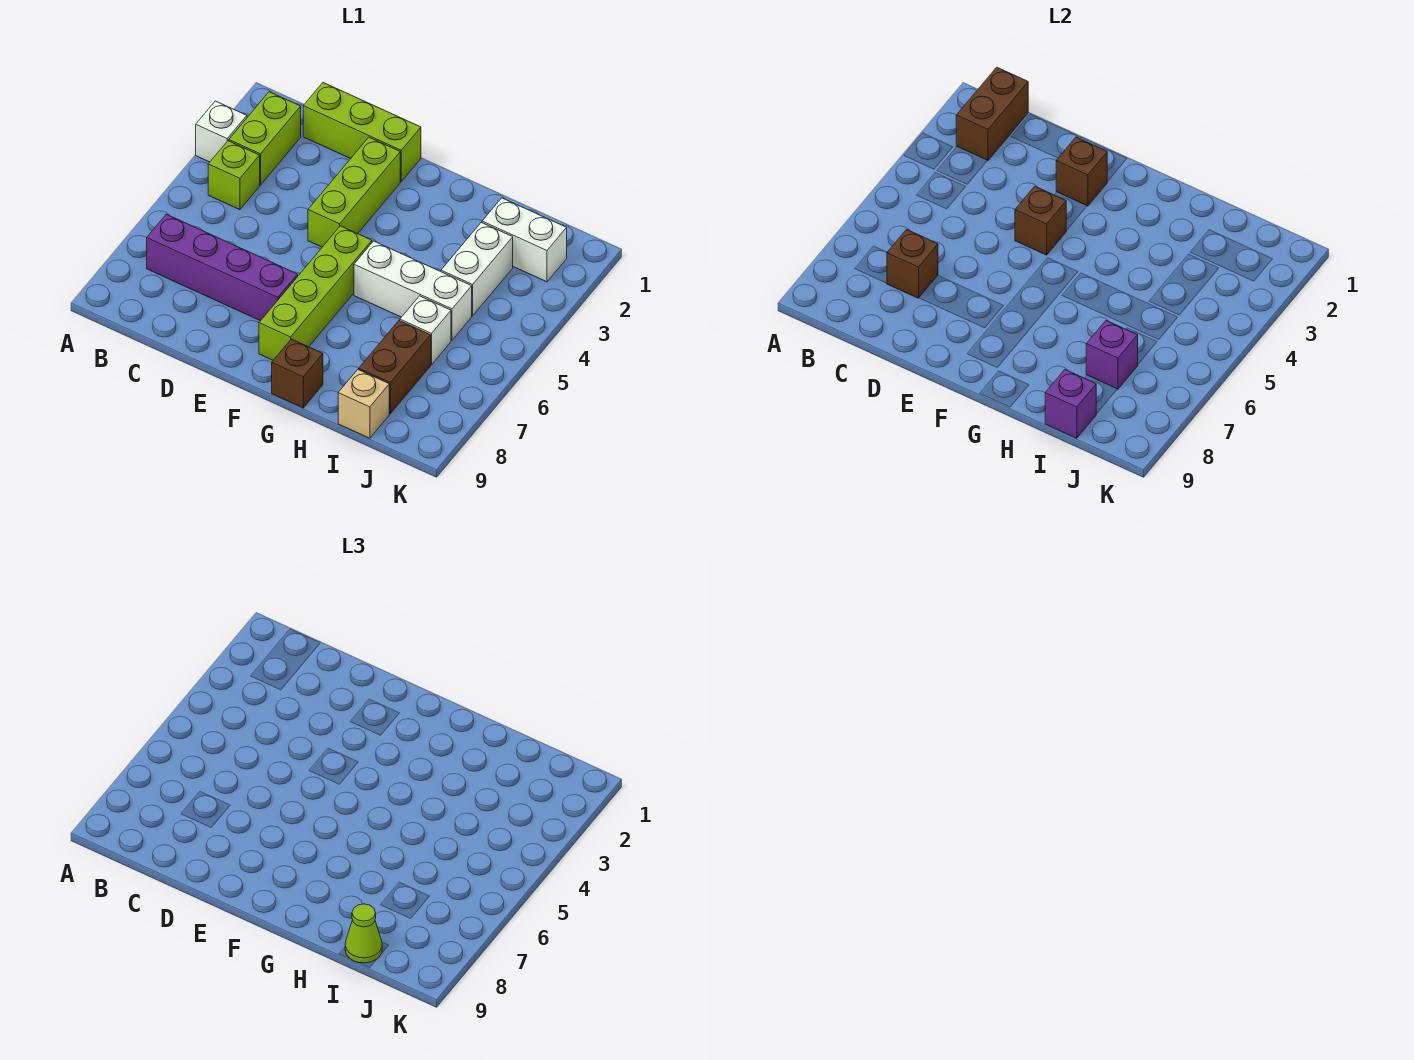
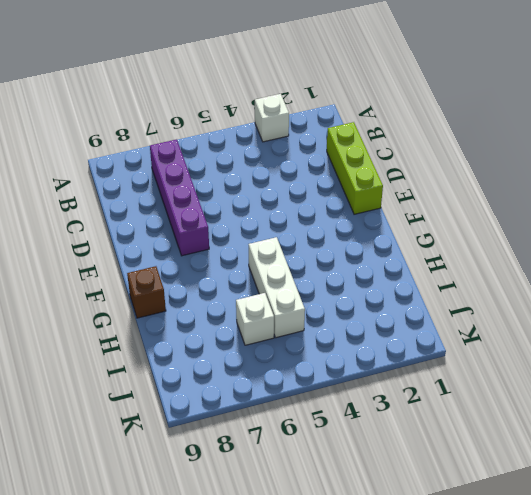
none -> lime 1x2 brick [229,92,301,185]
none -> lime 1x1 brick [208,141,260,210]
none -> lime 1x3 brick [308,137,400,247]

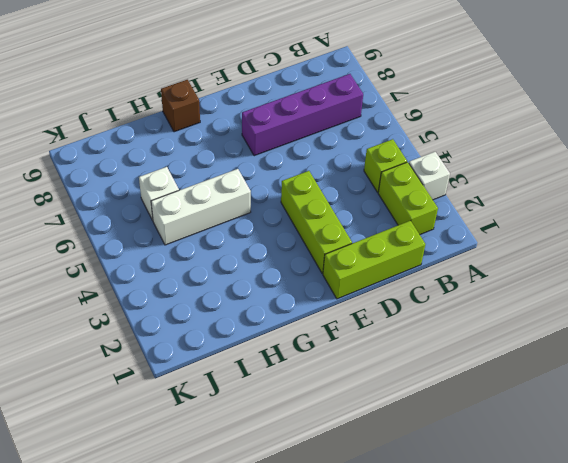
none -> lime 1x4 brick [259,226,372,360]
none -> white 1x2 brick [482,198,567,282]
none -> white 1x2 brick [441,222,513,316]

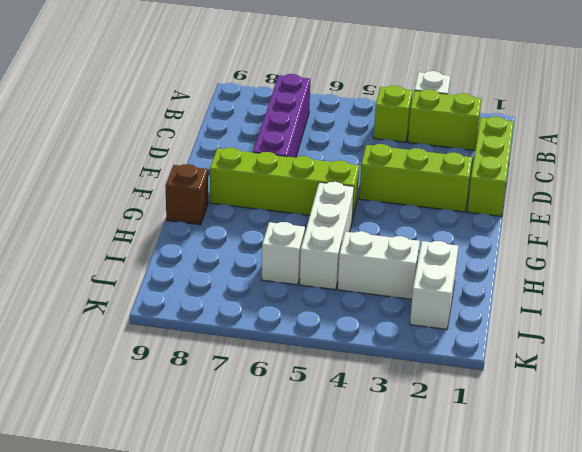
none -> brown 1x2 brick [359,321,431,414]
none -> tan 1x1 brick [338,369,389,438]
none -> brown 1x2 brick [956,67,1028,161]

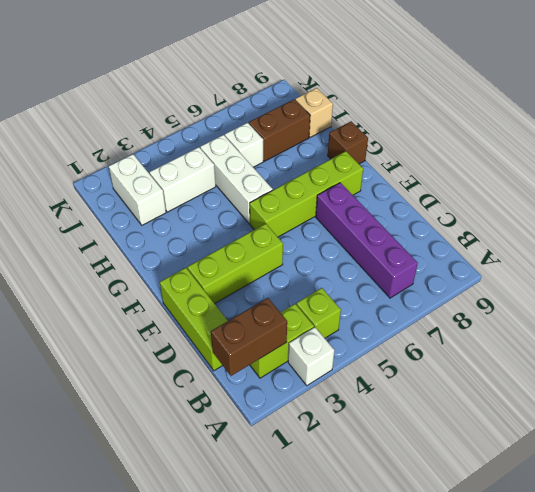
none -> brown 1x1 brick [887,230,938,298]
none -> brown 1x1 brick [1056,137,1107,206]
none -> brown 1x1 brick [1015,186,1066,255]

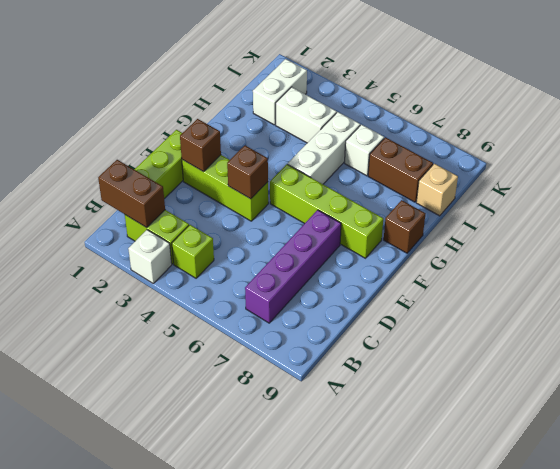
none -> brown 1x1 brick [887,230,938,298]
none -> purple 1x1 brick [1086,321,1138,389]
none -> purple 1x1 brick [1045,370,1096,438]

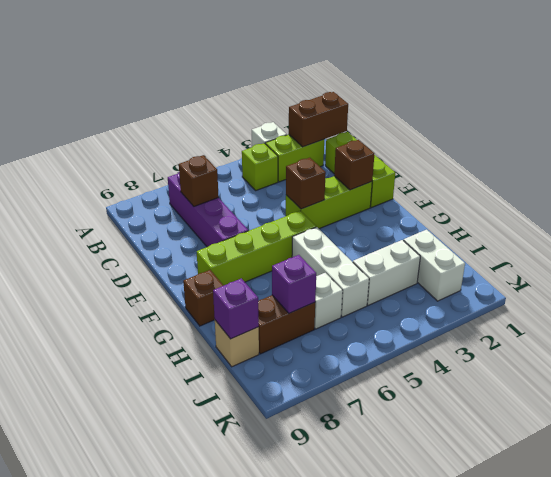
none -> lime 1x1 cone [345,904,382,963]

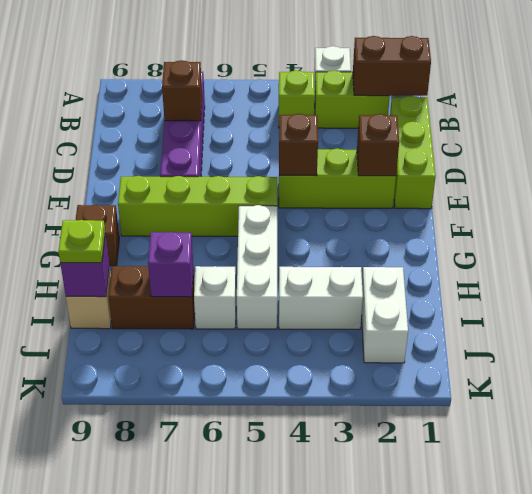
lime 1x1 plate [58,220,105,263] -> lime 1x1 cone [345,904,382,963]

